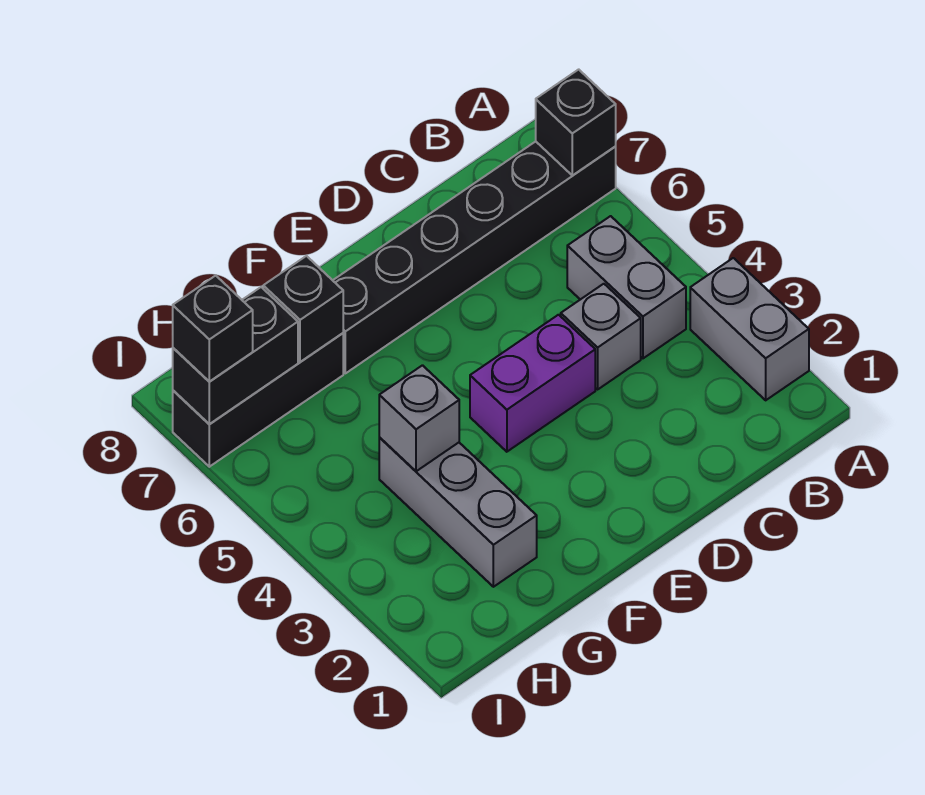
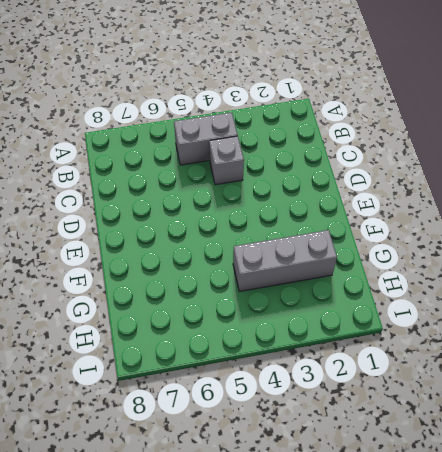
none -> grey 1x2 brick [690,258,809,400]
none -> black 1x6 brick [333,141,616,373]
none -> purple 1x2 brick [470,315,595,452]

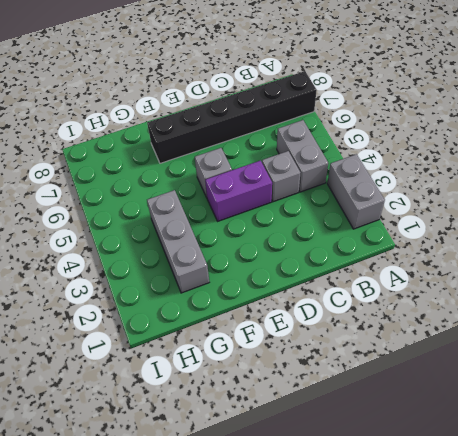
grey 1x1 brick [195,148,232,197] -> grey 1x1 brick moved to [379,365,459,471]
none -> black 1x3 brick [173,333,343,467]
none -> black 1x1 brick [536,69,616,175]
none -> black 1x1 brick [263,256,343,362]

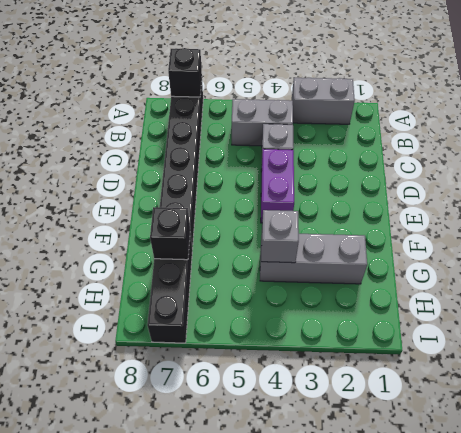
none -> black 1x2 brick [173,287,298,424]
none -> black 1x1 brick [173,276,253,381]

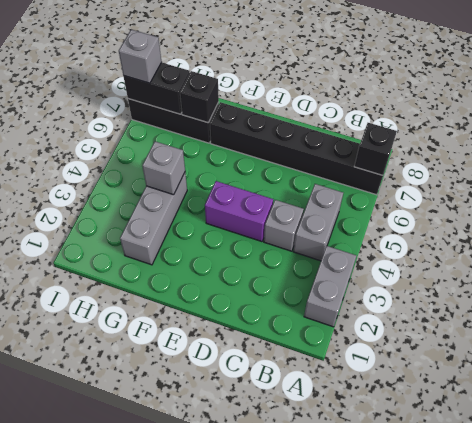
grey 1x1 brick [119,30,161,83] -> black 1x1 brick [173,276,253,381]

